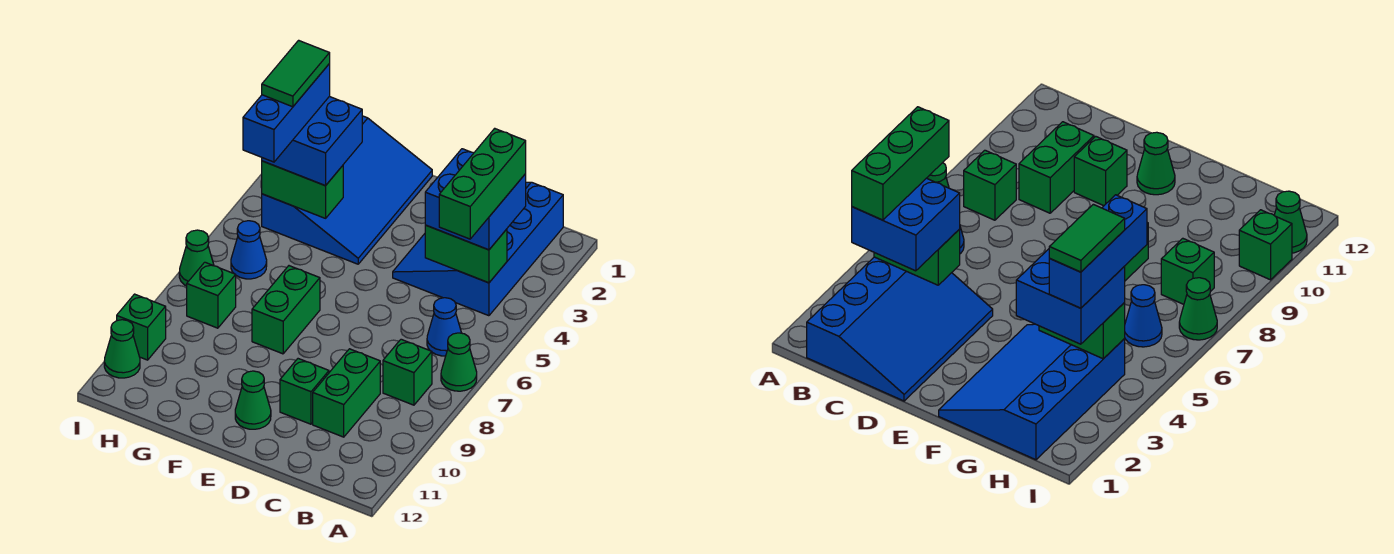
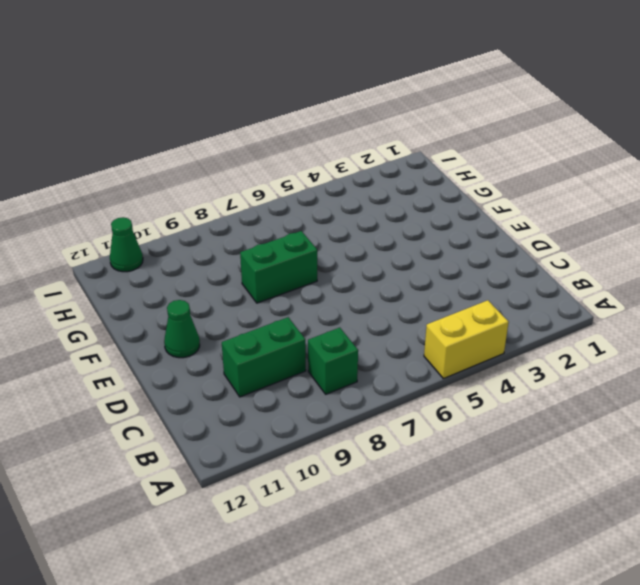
yellow 1x2 brick [424,300,509,379] -> none
none -> green 1x1 cone [441,333,477,391]
none -> blue 3x4 slope [393,182,563,316]
none -> blue 1x1 cone [427,298,461,356]

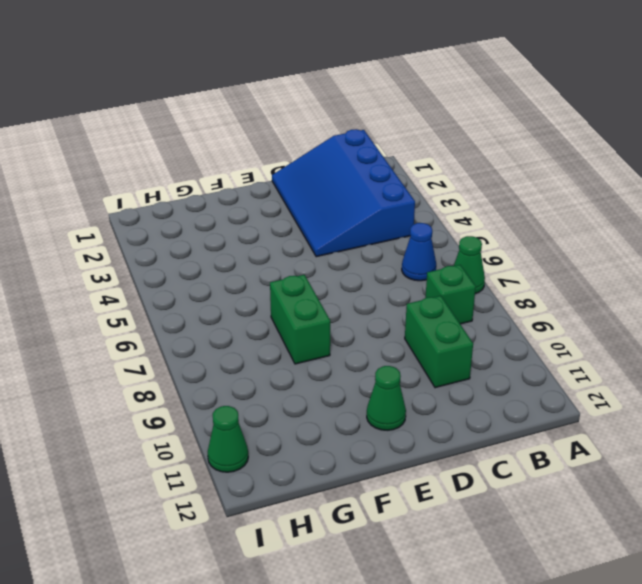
none -> green 1x1 brick [280,359,329,424]
none -> blue 3x4 slope [262,116,432,264]
none -> blue 1x1 cone [231,221,267,279]

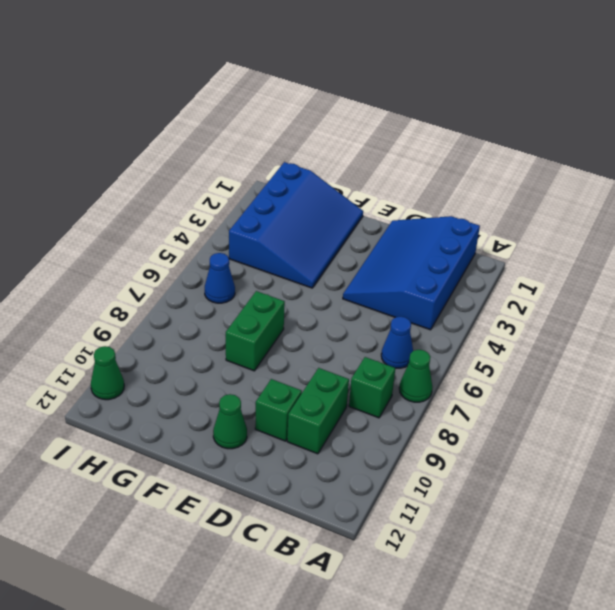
none -> green 1x1 brick [187,262,236,328]
none -> green 1x1 cone [179,230,214,286]
none -> green 1x1 brick [117,294,166,360]

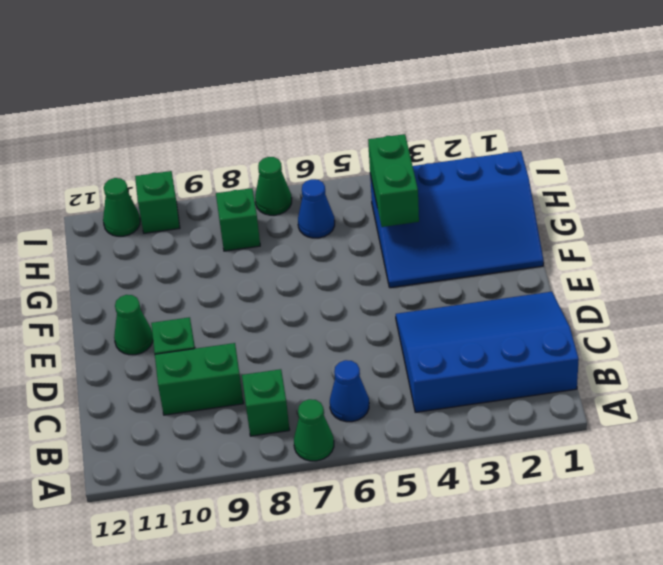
none -> green 1x2 brick [252,266,320,354]
none -> green 1x2 brick [425,225,507,283]
none -> blue 2x2 brick [425,149,526,250]

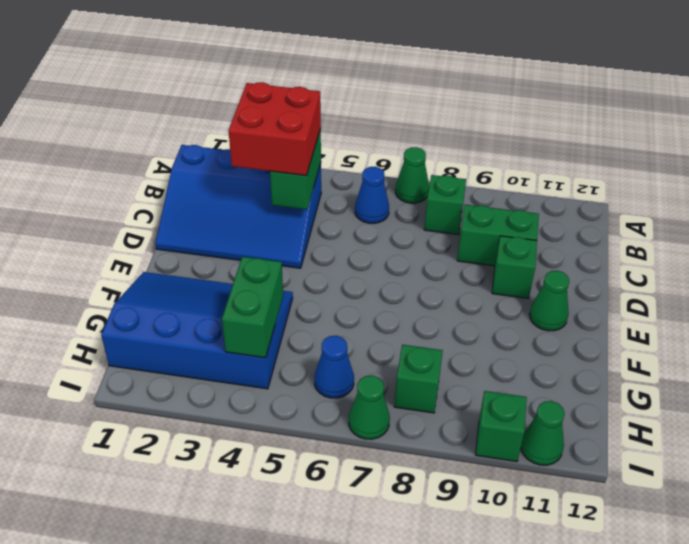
red 2x2 brick [229,82,321,176] -> blue 2x2 brick [425,149,526,250]
none -> green 1x2 brick [252,266,320,354]
none -> blue 2x2 brick [262,97,362,186]
none -> green 1x3 brick [439,128,526,239]

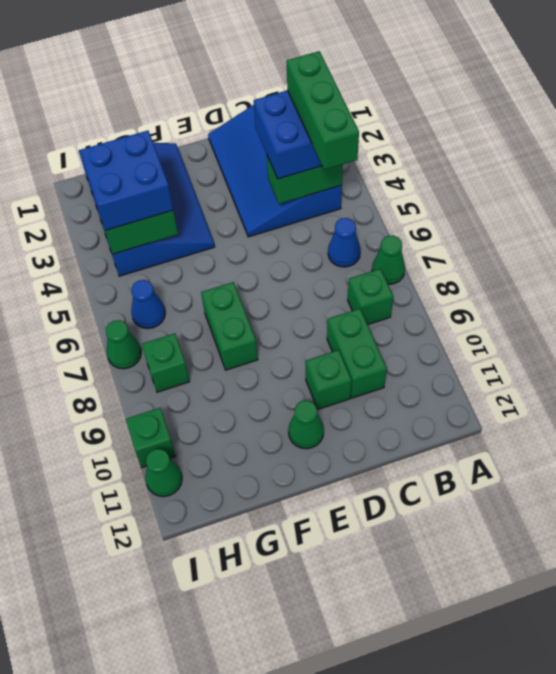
none -> blue 1x3 brick [243,64,330,162]
none -> green 1x2 tile [262,40,330,107]

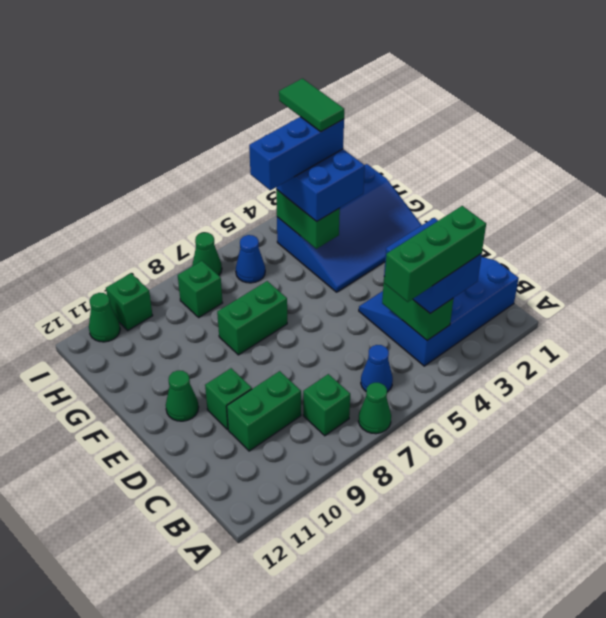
green 1x2 tile [279,79,344,132] -> green 1x2 tile turned to [262,40,330,107]

